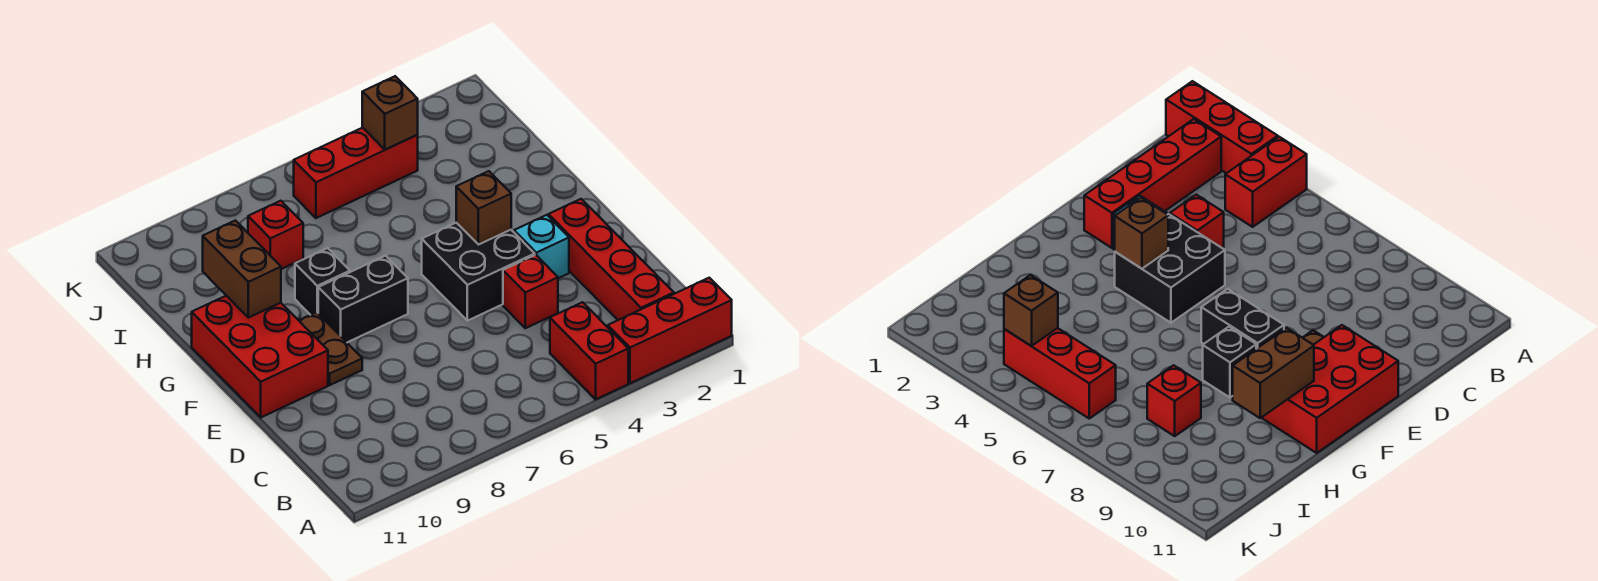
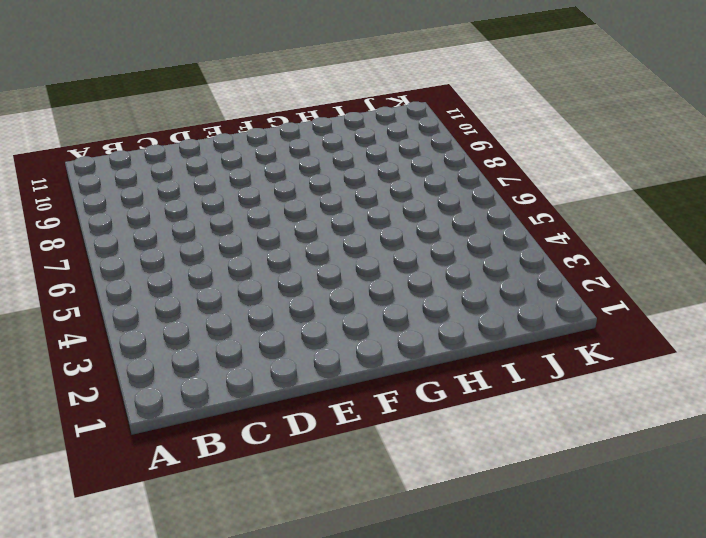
none -> red 1x3 brick [608,278,732,383]
none -> red 1x2 brick [550,302,628,399]
none -> red 1x4 brick [548,199,674,320]

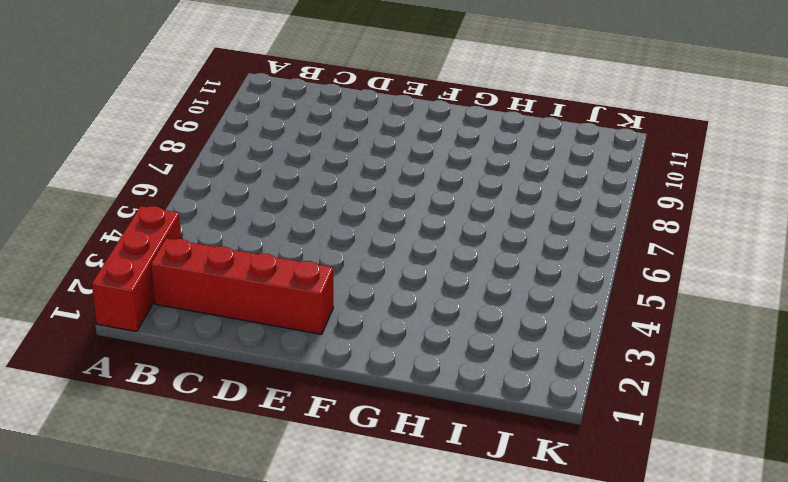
none -> red 1x2 brick [550,302,628,399]
none -> red 1x1 brick [503,255,558,328]
none -> cyan 1x1 brick [514,215,569,278]

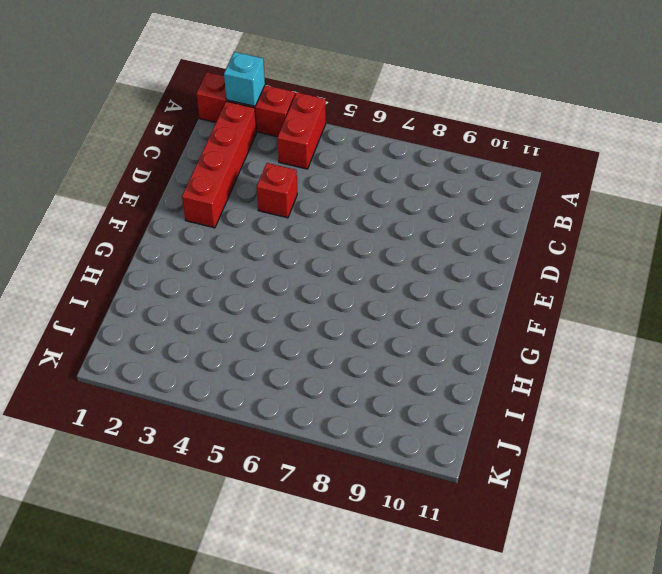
cyan 1x1 brick [224,52,265,106] -> cyan 1x1 brick moved to [514,215,569,278]
none -> black 2x2 brick [422,223,535,321]
none -> brown 1x2 plate [299,312,362,385]
none -> red 2x3 brick [192,296,328,417]

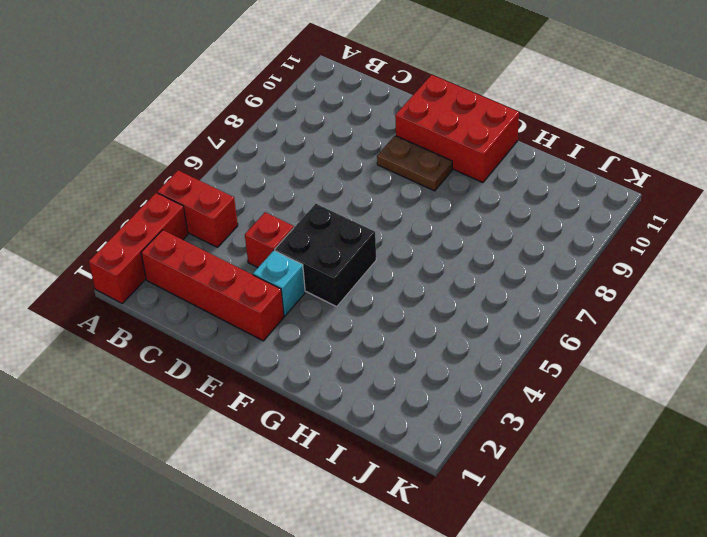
none -> black 1x2 brick [318,256,408,342]
none -> black 1x1 brick [295,248,350,315]
none -> red 1x1 brick [248,201,303,269]

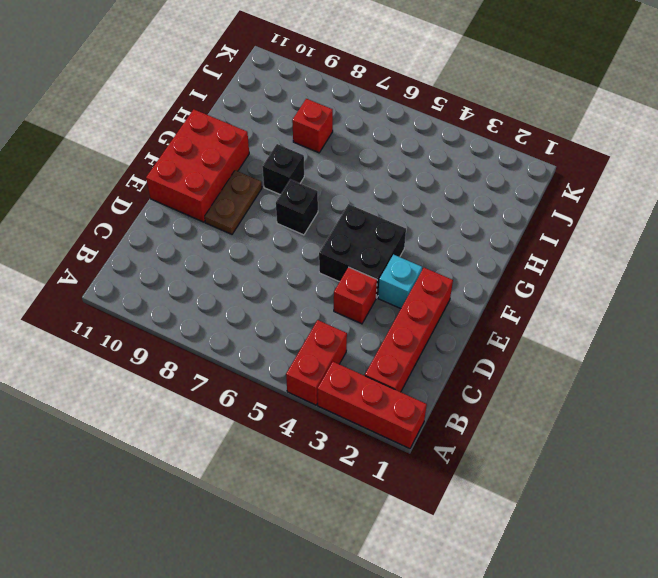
black 1x1 brick [276,179,318,235] -> black 1x2 brick [318,256,408,342]
none -> red 1x3 brick [294,128,418,218]
none -> brown 1x1 brick [456,171,511,245]
none -> brown 1x2 brick [203,220,281,318]

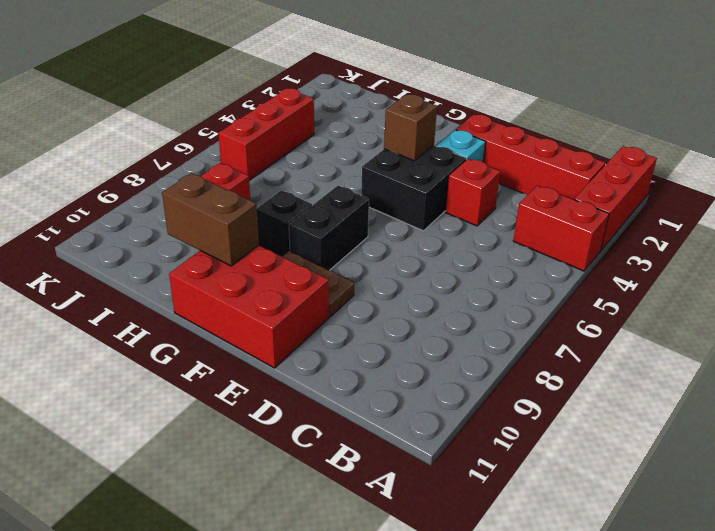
none -> brown 1x1 brick [362,76,418,150]

